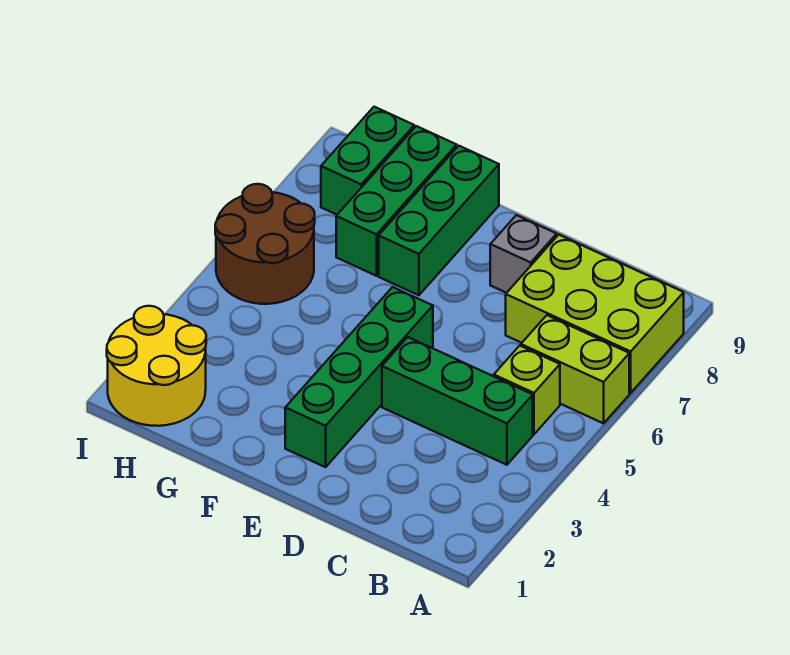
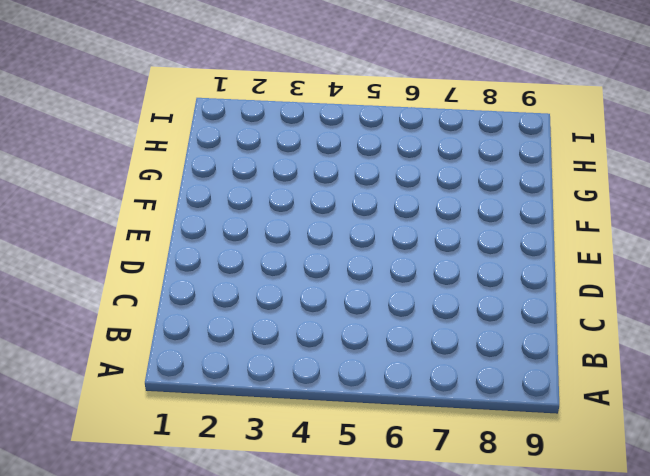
none -> lime 1x2 brick [521,315,629,423]
none -> lime 2x3 brick [506,235,684,393]

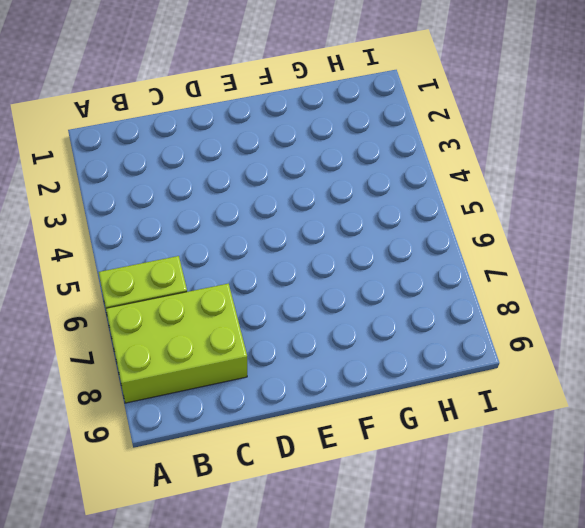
none -> green 1x3 brick [382,337,533,465]
none -> lime 1x1 brick [494,346,560,434]

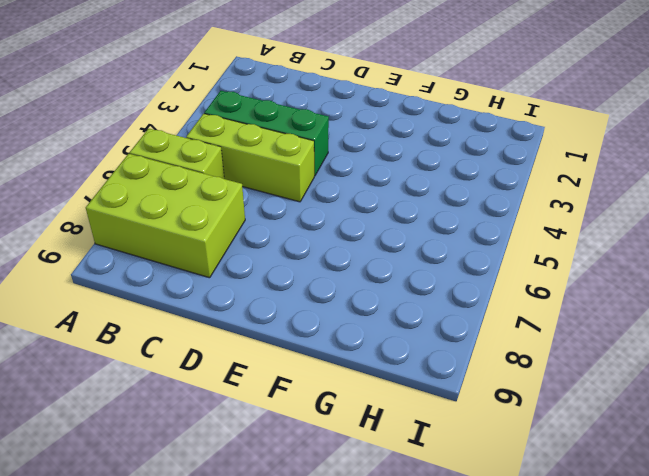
lime 1x3 brick [186,114,314,202] -> lime 1x1 brick [494,346,560,434]
none -> grey 1x1 brick [490,215,557,293]
none -> green 1x4 brick [285,287,433,467]

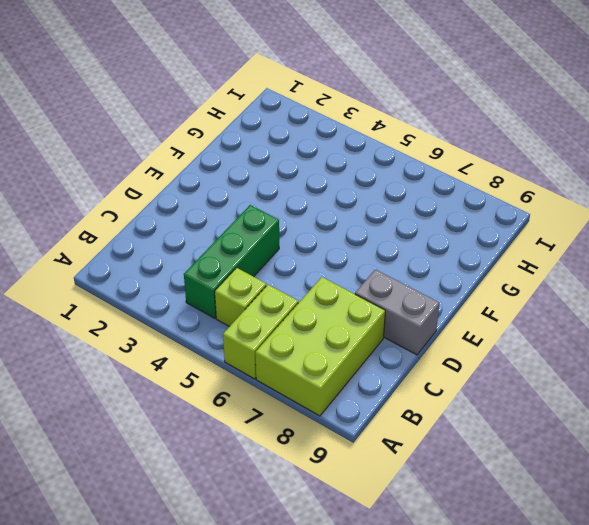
grey 1x2 brick [355,269,440,355] -> grey 1x1 brick [490,215,557,293]
none -> green 1x4 brick [285,287,433,467]
none -> green 1x3 brick [379,146,499,295]

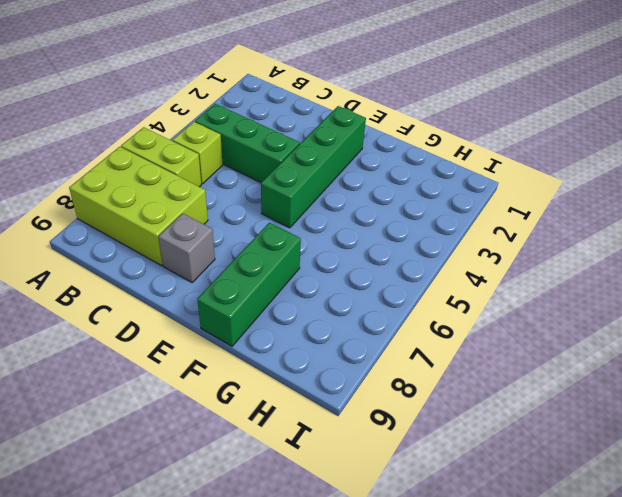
none -> green 1x3 brick [336,126,457,276]
none -> yellow 2x2 round brick [107,306,206,426]

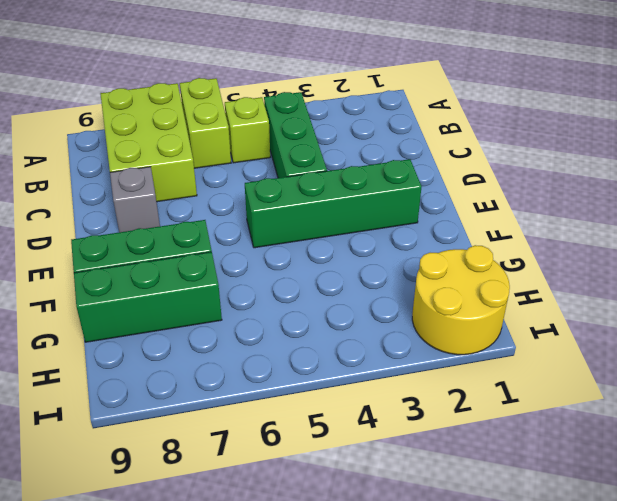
none -> brown 2x2 round brick [215,184,315,304]
none -> green 1x2 brick [321,107,414,215]

